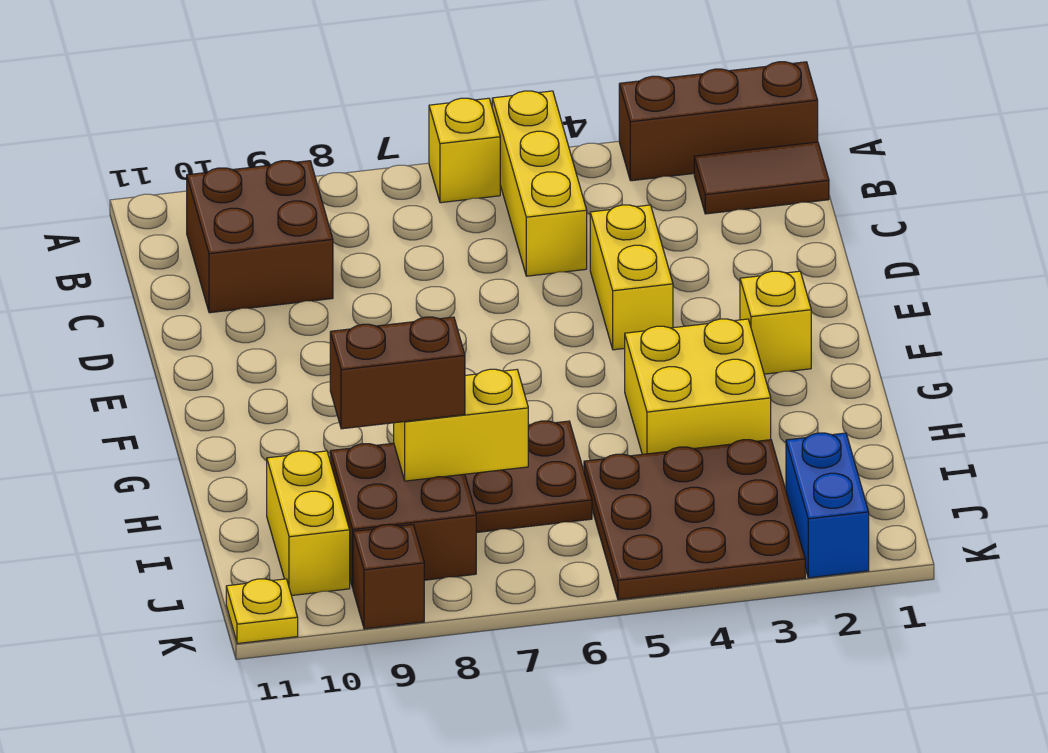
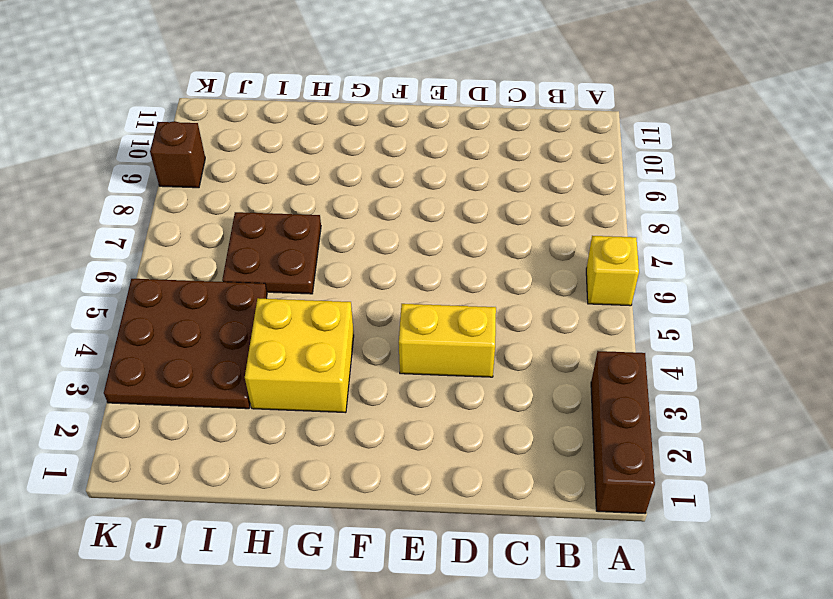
none -> yellow 1x3 brick [492,91,587,276]
none -> brown 1x2 tile [694,142,829,214]
none -> brown 2x2 brick [187,161,333,313]

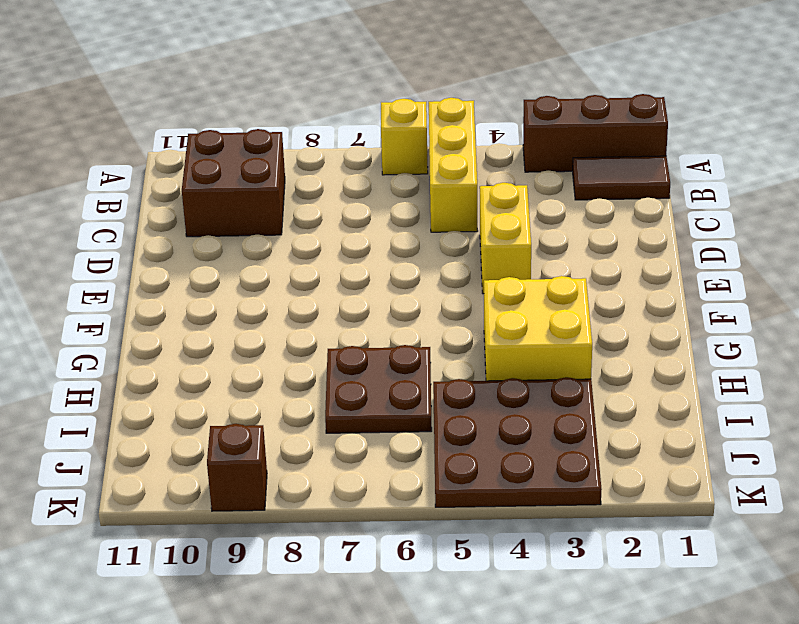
none -> yellow 1x1 brick [740,271,811,374]
none -> brown 2x2 brick [330,443,476,588]
none -> yellow 1x2 brick [267,451,350,596]

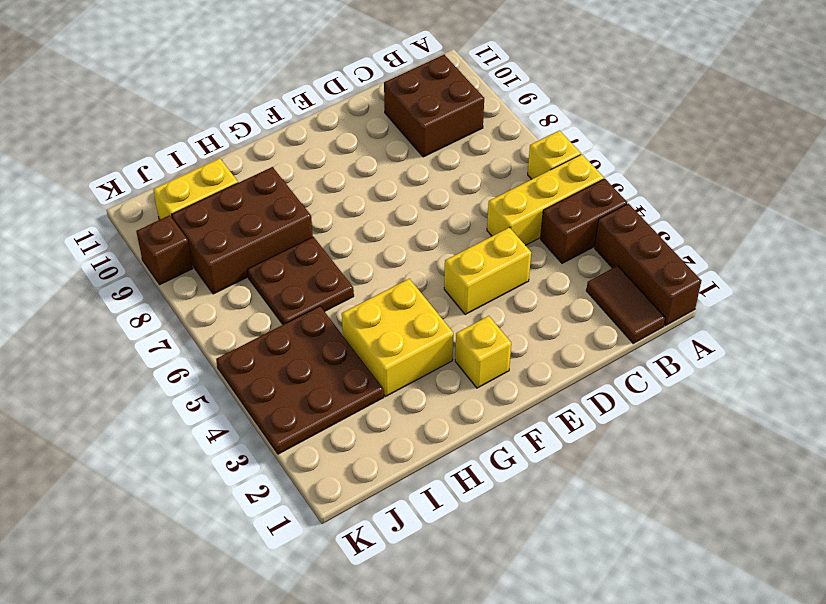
brown 1x2 brick [541,179,627,263] -> brown 1x2 brick turned to [330,317,465,429]
brown 2x3 brick [172,167,313,294] -> brown 2x2 brick [330,443,476,588]
none -> blue 1x2 brick [786,433,869,578]
none -> yellow 1x1 plate [226,579,298,644]
none -> yellow 1x2 brick [394,369,528,481]

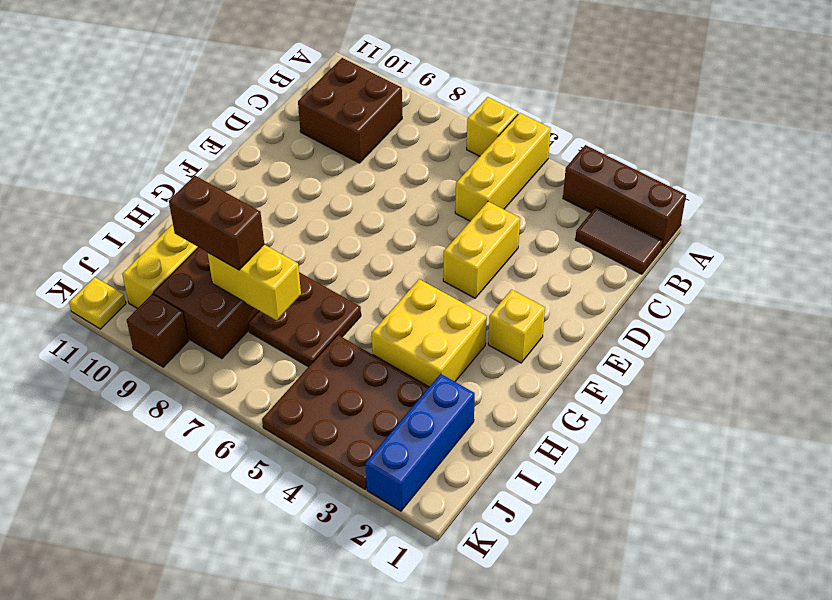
blue 1x3 brick [366,374,475,511] -> blue 1x2 brick [786,433,869,578]

